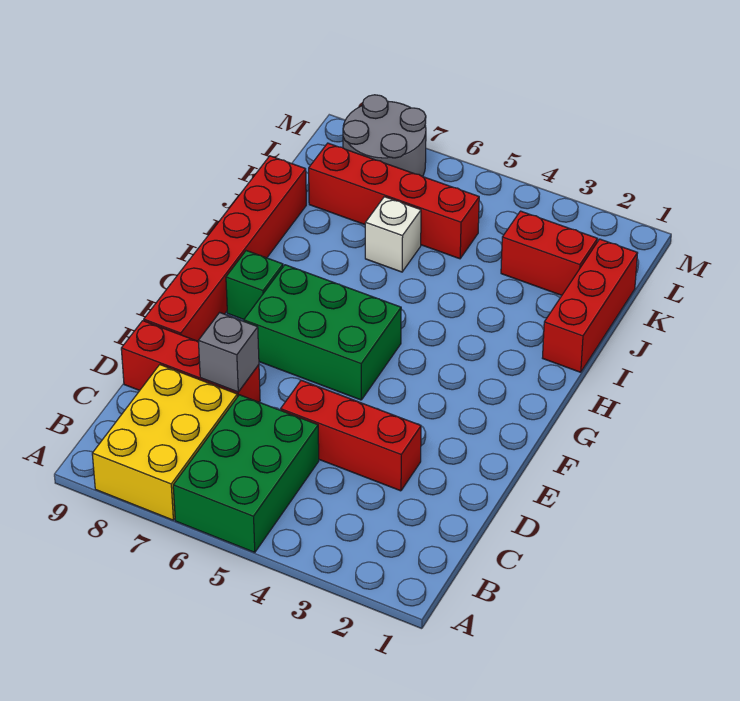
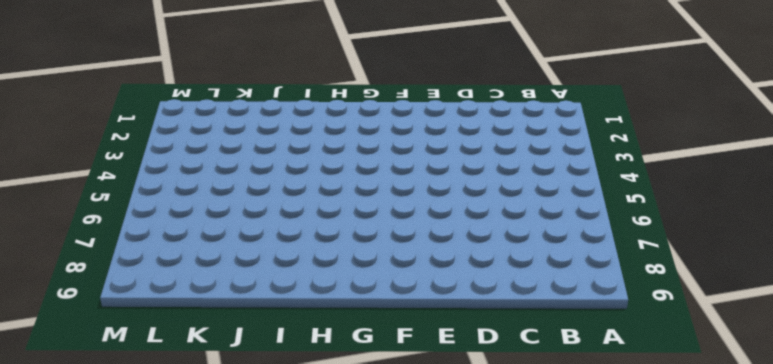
none -> green 2x3 brick [173,395,319,552]
none -> yellow 2x3 brick [92,365,237,520]
none -> red 1x3 brick [281,380,421,491]

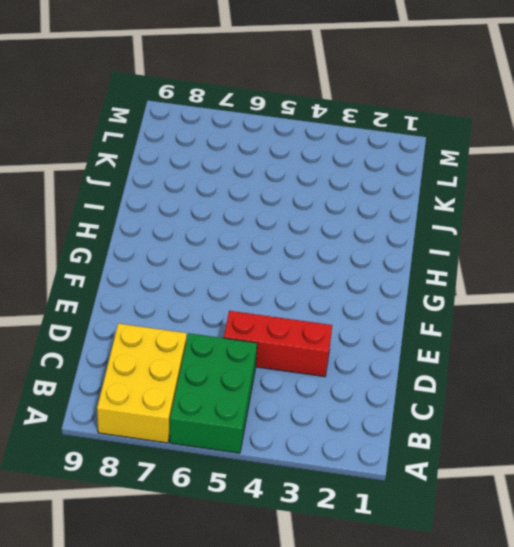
none -> red 1x3 brick [121,321,260,402]
none -> red 1x6 brick [144,156,306,341]
none -> green 2x3 brick [244,265,401,400]

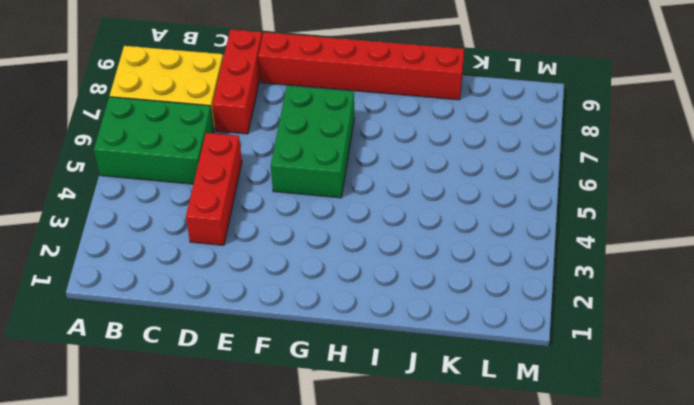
none -> green 1x1 brick [226,251,283,319]
none -> red 1x3 brick [543,239,638,372]
none -> white 1x1 brick [365,197,421,272]

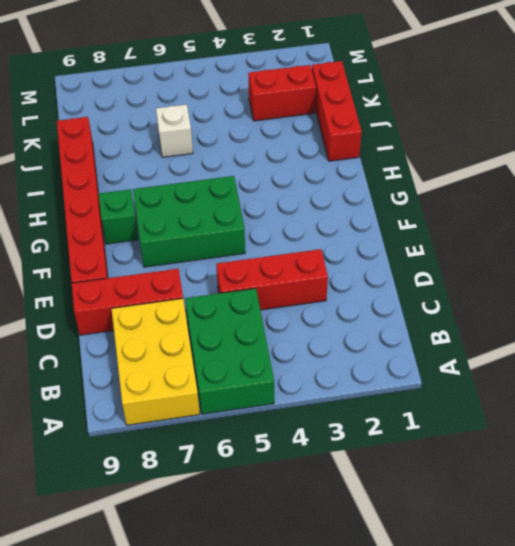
none -> red 1x4 brick [309,143,479,259]
none -> grey 2x2 round brick [343,95,426,177]
none -> grey 1x1 brick [198,313,259,392]

